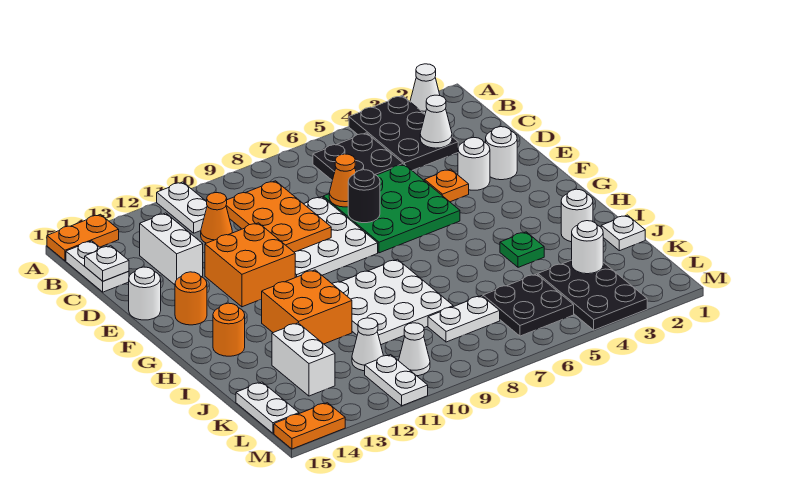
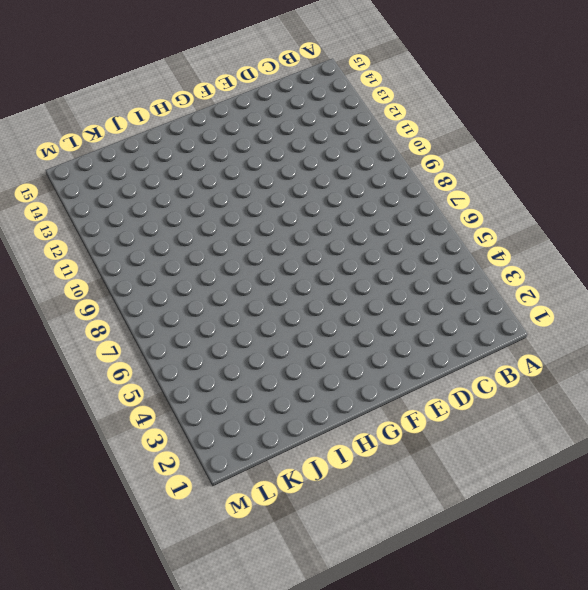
none -> white 1x1 cone [410,64,440,114]
none -> black 2x3 plate [349,96,458,170]
none -> white 1x2 plate [157,182,207,233]
none -> orange 1x2 plate [47,214,119,261]

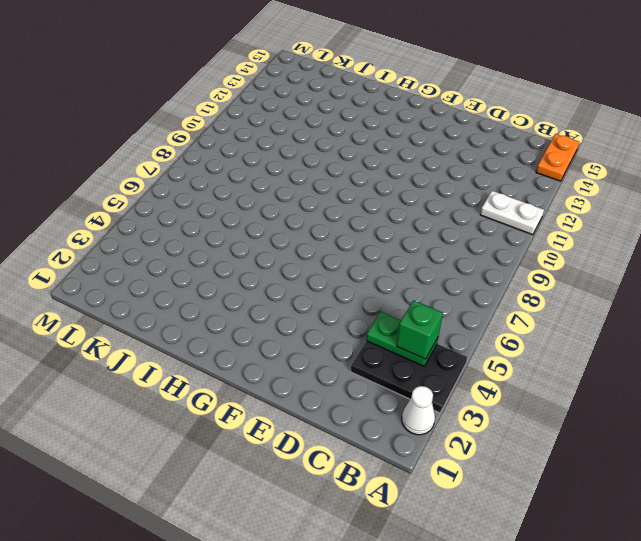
green 1x2 plate [366,311,438,366] -> none
green 1x1 brick [397,300,443,359] -> none
none -> black 2x2 plate [313,133,403,180]
none -> white 1x2 plate [66,241,129,292]
none -> orange 1x1 cone [201,193,232,243]
none -> white 1x2 brick [140,213,203,285]

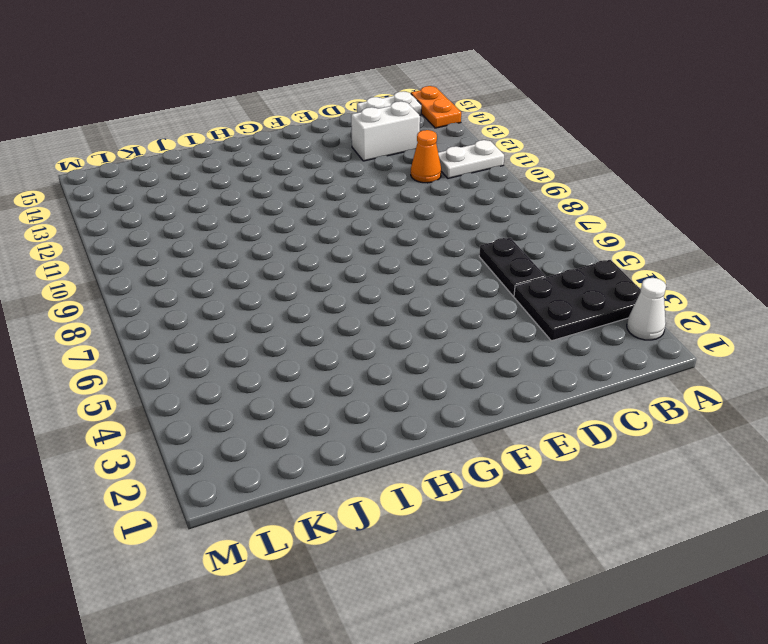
black 1x2 plate [479,238,546,296] -> black 2x2 plate [313,133,403,180]
none -> green 3x3 plate [323,164,460,253]
none -> white 3x3 plate [294,197,378,277]
none -> white 1x1 round brick [486,127,517,180]
none -> white 1x1 round brick [458,137,490,190]

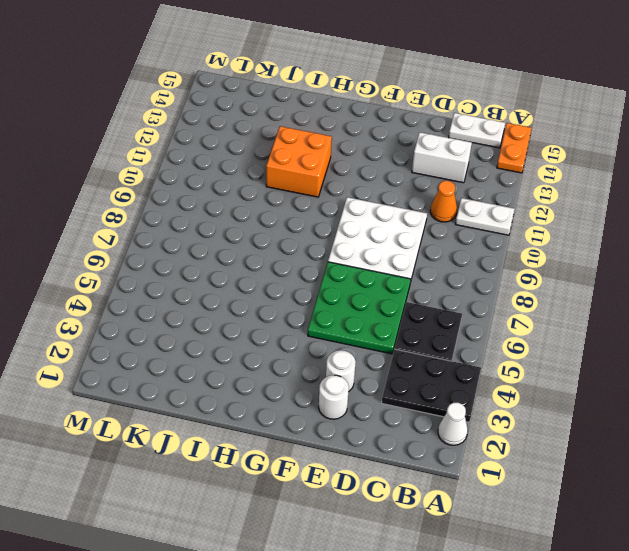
none -> orange 1x1 plate [424,169,469,202]
none -> orange 2x2 brick [205,223,295,307]
none -> white 1x1 round brick [129,267,161,320]
none -> orange 1x1 round brick [175,272,207,325]

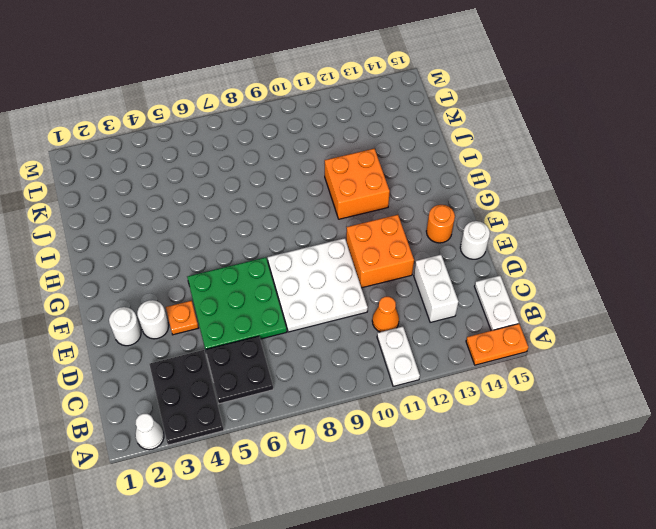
none -> white 3x3 plate [332,259,453,345]
none -> orange 1x1 round brick [213,303,245,356]
none -> white 1x1 round brick [561,189,593,242]
none -> green 1x1 plate [500,232,544,267]

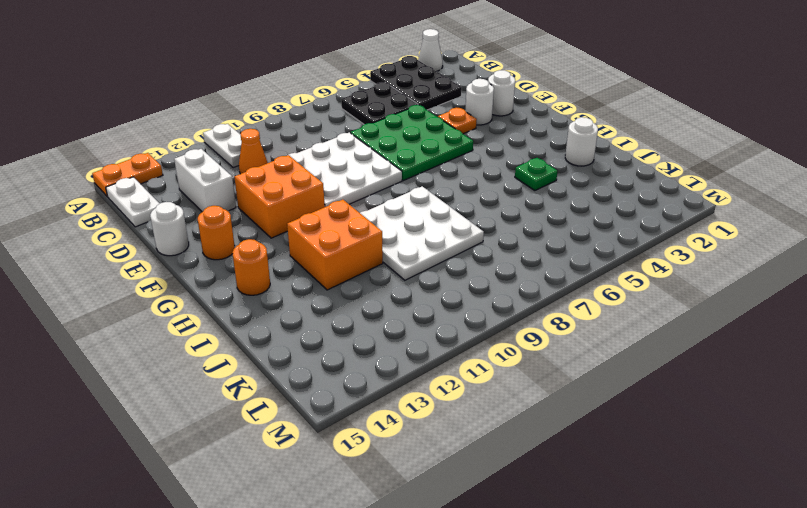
none -> white 1x1 plate [601,215,645,251]
none -> white 1x2 brick [272,323,335,396]
none -> black 2x3 plate [538,260,647,330]
none -> black 2x2 plate [483,274,574,336]

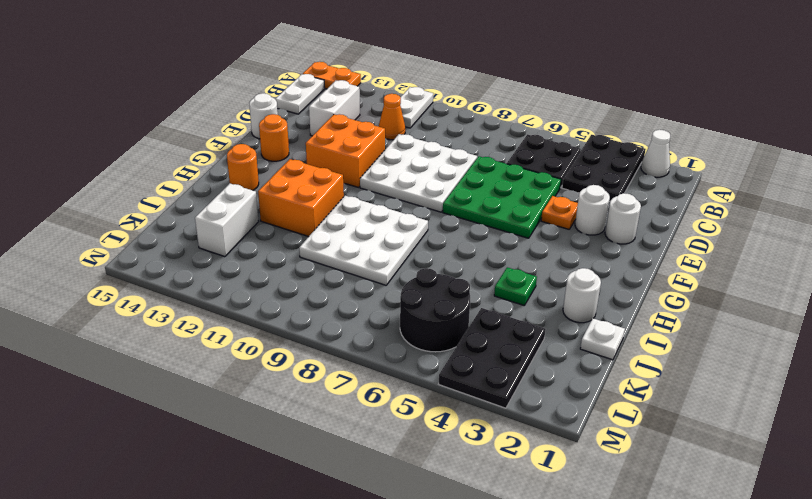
black 2x2 round brick [400,268,470,352] -> black 2x2 plate [483,274,574,336]
none -> white 1x2 plate [428,296,500,342]
none -> white 1x1 cone [352,318,383,371]
none -> white 1x2 plate [236,382,299,433]
none -> white 1x1 cone [399,323,430,376]

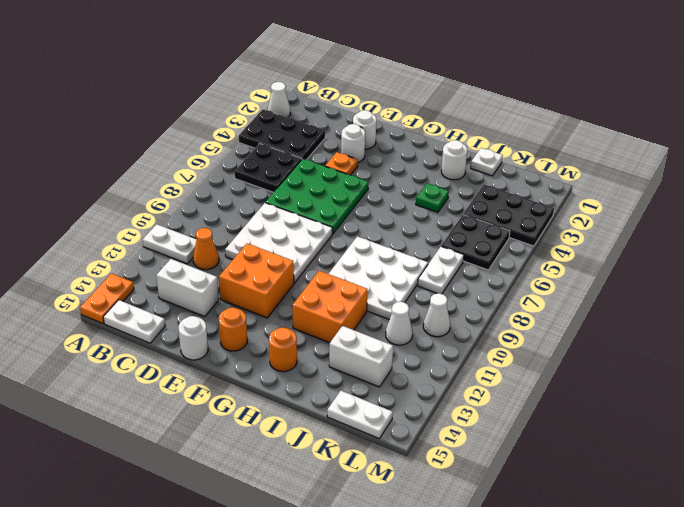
none -> white 1x2 plate [365,355,428,406]
none -> orange 1x2 plate [274,403,345,449]
none -> white 1x1 cone [420,95,452,148]
none -> orange 2x3 plate [226,181,331,252]

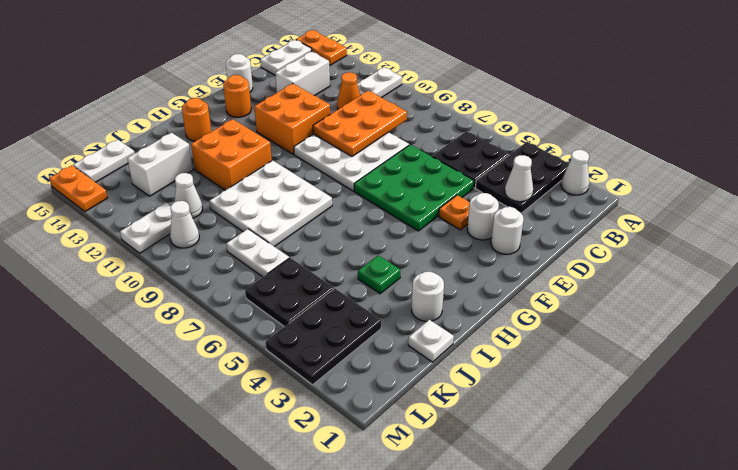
none -> white 1x1 plate [85,246,129,281]
none -> orange 1x1 cone [329,154,356,207]
none -> black 1x1 round brick [348,170,380,223]
none -> white 1x1 round brick [572,221,603,274]

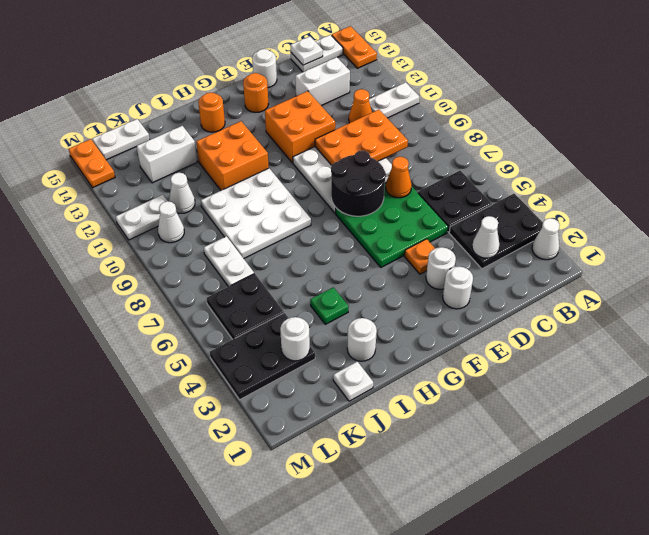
black 2x2 round brick [331,151,386,216] -> black 1x1 round brick [348,170,380,223]

